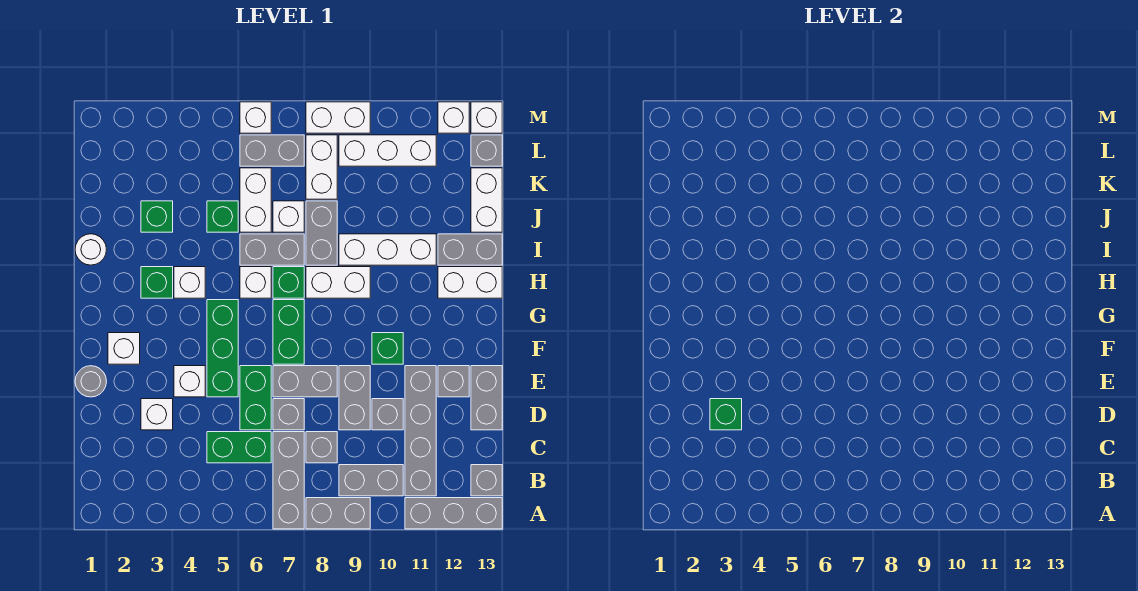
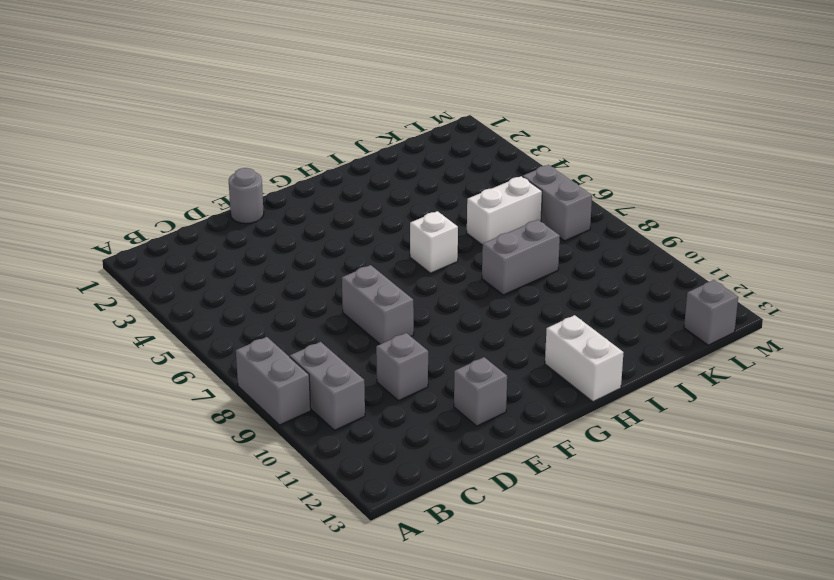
none -> grey 1x3 brick [273,432,304,529]
none -> grey 1x3 brick [405,498,502,529]
none -> grey 1x4 brick [405,366,436,496]
none -> grey 1x1 brick [471,465,502,496]

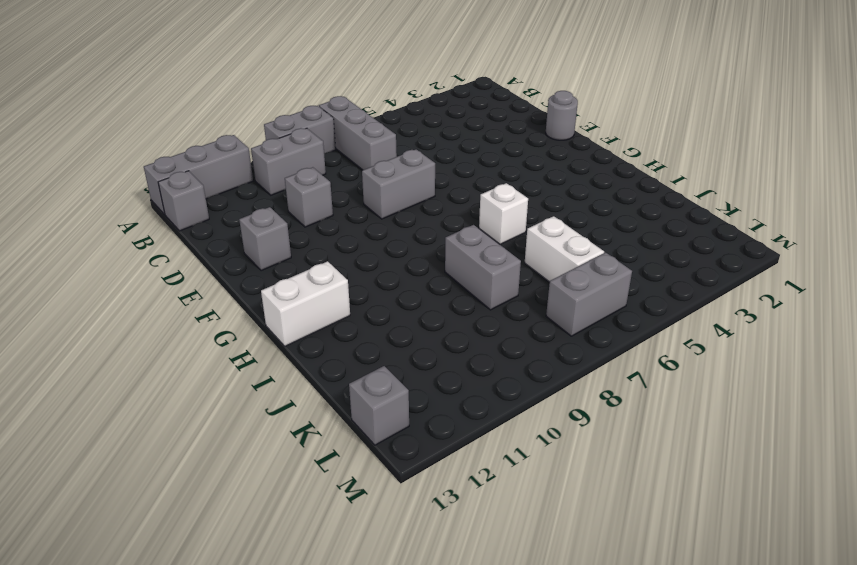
none -> grey 1x4 brick [405,366,436,496]
none -> green 1x2 brick [207,432,271,463]
none -> grey 1x1 brick [306,432,337,463]
none -> white 1x1 brick [141,399,173,430]

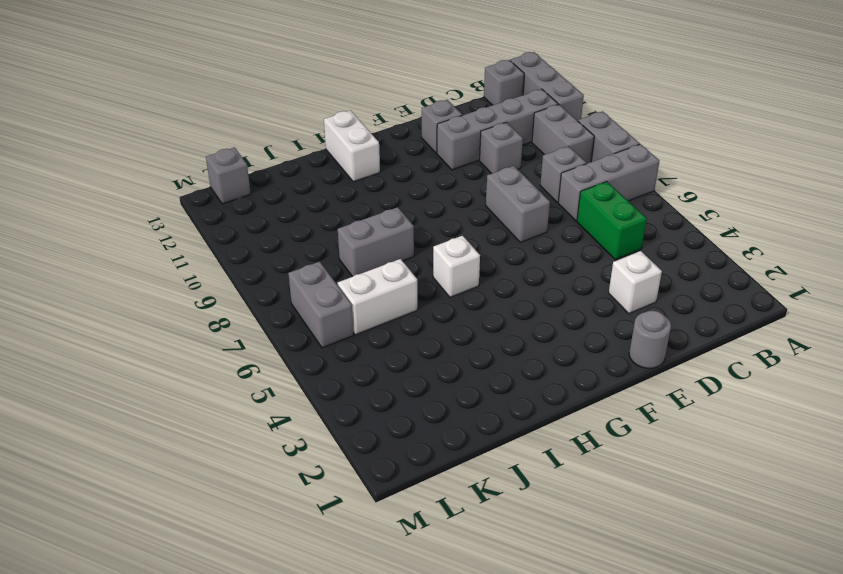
none -> green 1x2 brick [240,366,271,430]
none -> grey 1x1 brick [273,399,304,430]
none -> grey 1x2 brick [339,366,370,430]
none -> grey 1x2 brick [471,366,502,430]

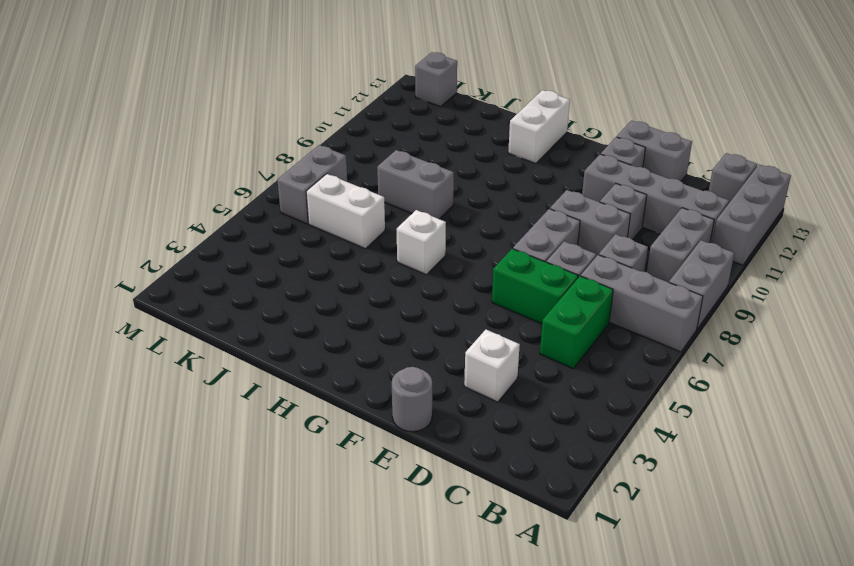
none -> white 1x1 brick [174,366,205,397]
none -> green 1x3 brick [207,300,238,397]
none -> white 1x1 brick [108,333,140,364]
none -> green 1x2 brick [273,300,304,364]

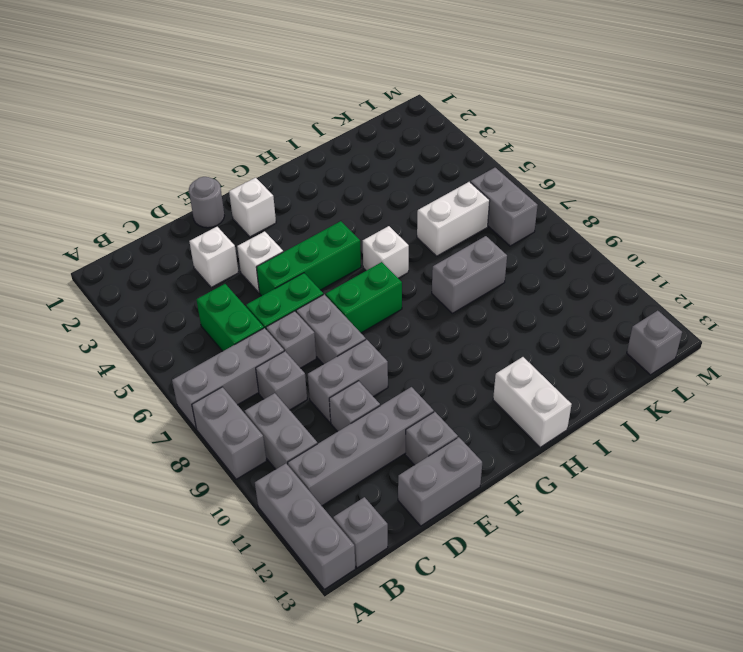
none -> green 1x1 brick [372,333,403,364]
none -> green 1x1 brick [141,267,173,298]
none -> white 1x1 brick [174,267,205,298]
none -> green 1x1 brick [273,267,304,298]

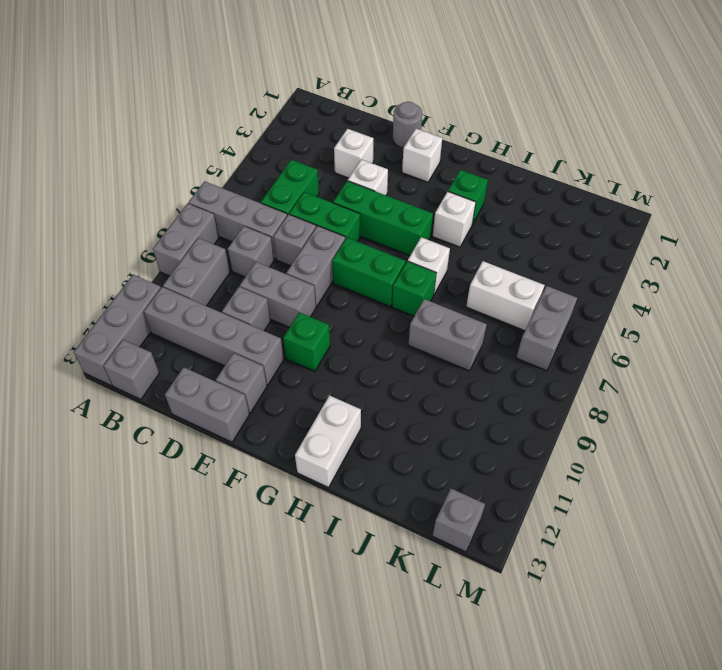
none -> white 1x2 brick [306,267,370,298]
none -> white 1x1 round brick [75,234,106,265]
none -> grey 1x2 brick [240,234,304,265]
none -> white 1x3 brick [339,234,436,265]

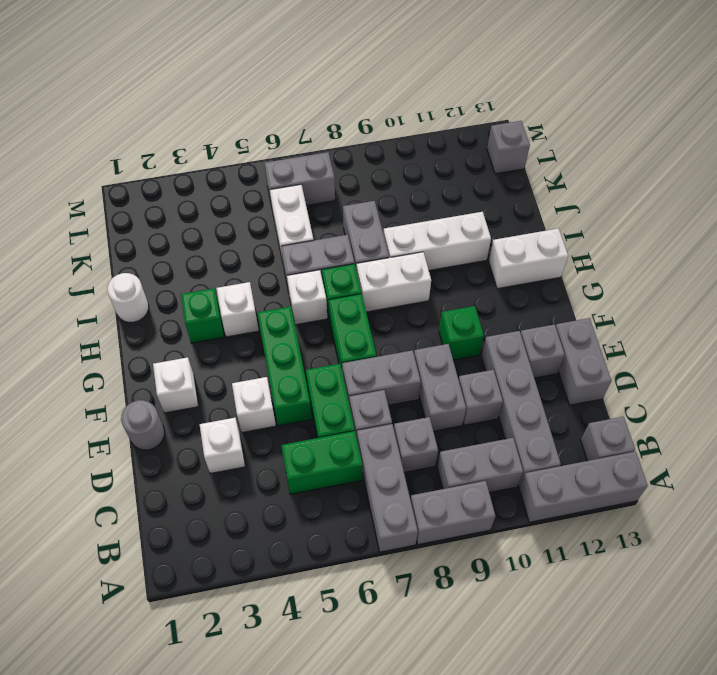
none -> grey 1x2 brick [438,234,502,265]
none -> green 1x1 brick [141,201,173,232]
none -> green 1x1 brick [207,201,238,232]
none -> white 1x1 brick [273,201,304,232]

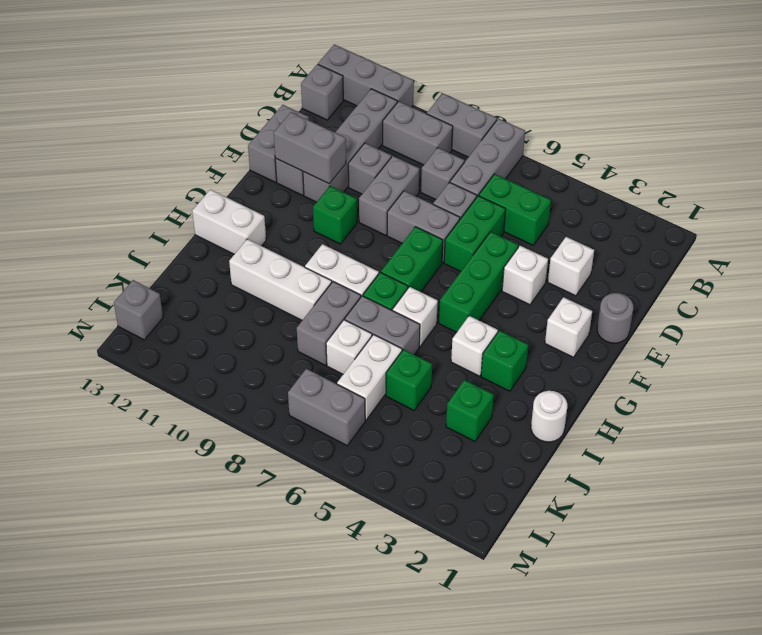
grey 1x2 brick [274,112,346,184] -> grey 1x2 brick moved to [438,234,502,265]
none -> white 1x2 brick [471,168,502,232]
none -> white 1x2 brick [306,135,337,199]
none -> white 1x3 brick [339,135,436,166]
none -> white 1x1 brick [240,102,271,133]

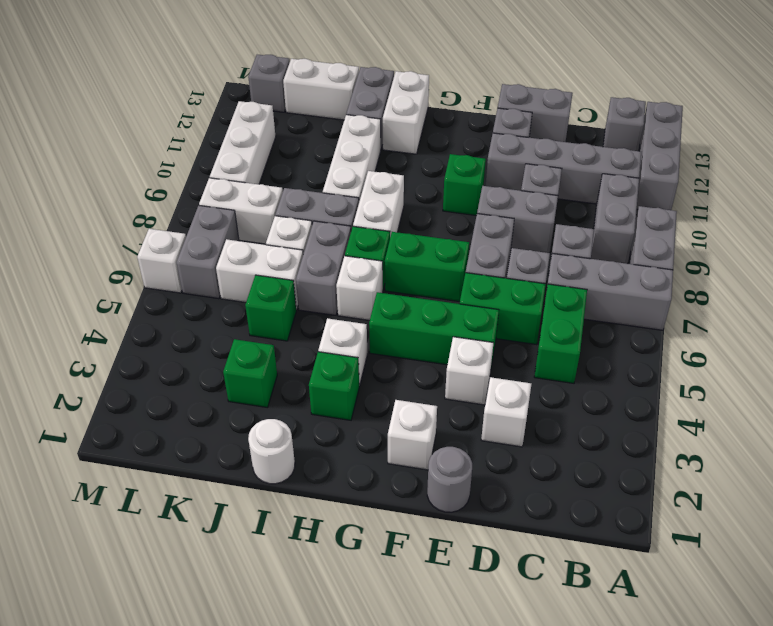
none -> white 1x2 brick [306,102,370,133]
none -> white 1x1 brick [438,102,469,133]
none -> white 1x1 brick [471,102,502,133]
none -> green 1x1 brick [710,399,742,430]

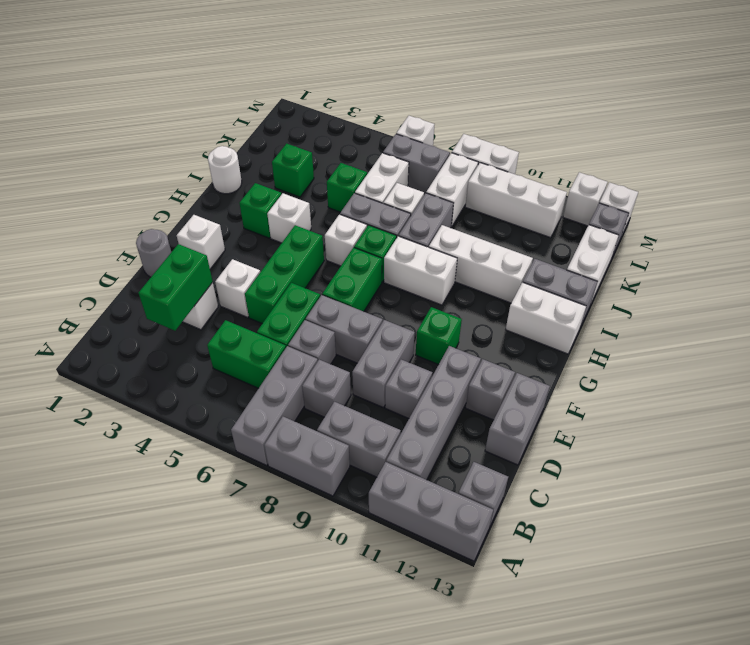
green 1x2 brick [139,244,213,331] -> green 1x1 brick [710,399,742,430]

